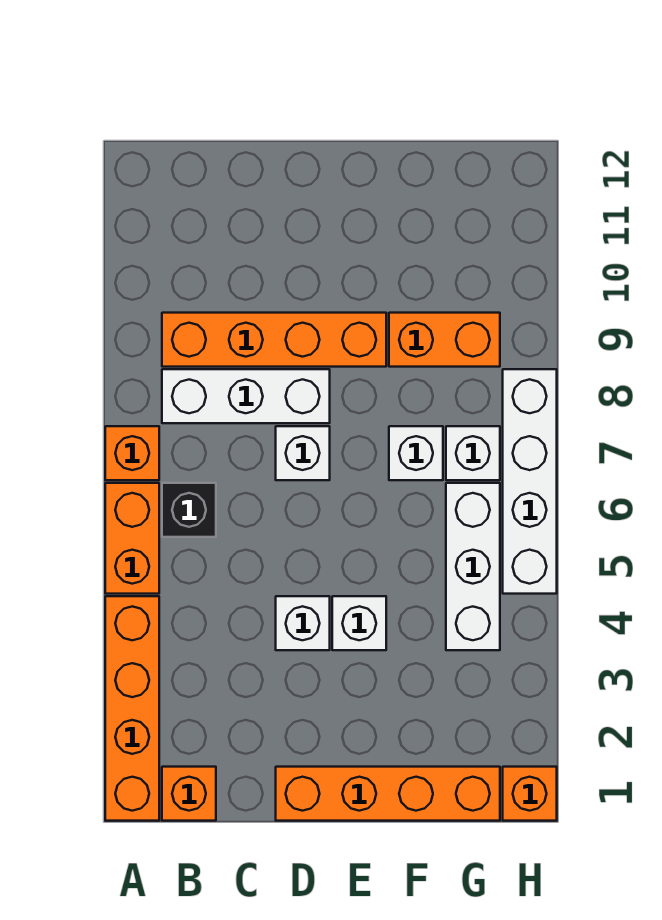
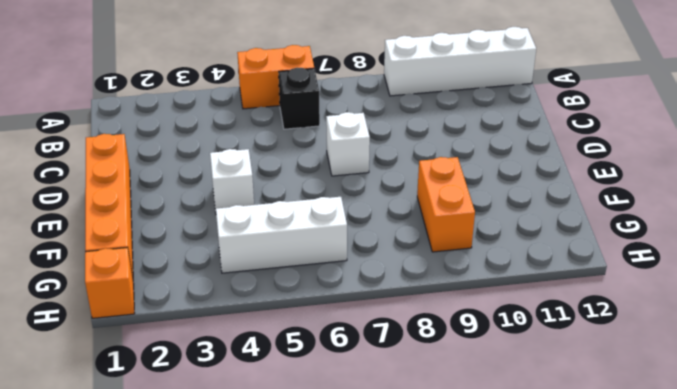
white 1x4 brick [384,27,536,96] -> white 1x4 brick moved to [503,369,557,594]
none -> orange 1x4 brick [105,596,159,821]
none -> orange 1x1 brick [105,426,159,480]
none -> orange 1x1 brick [162,767,216,821]

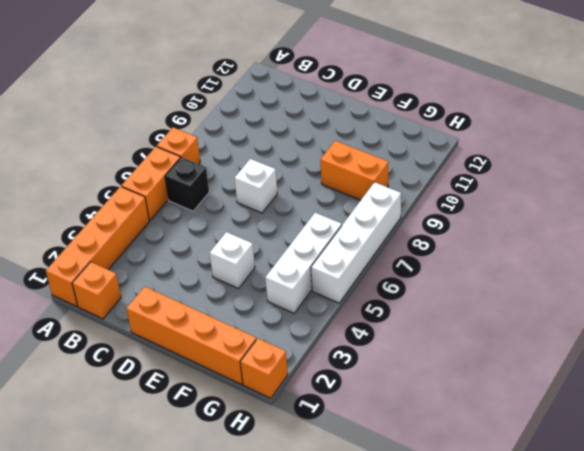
none -> white 1x3 brick [162,369,330,423]
none -> orange 1x4 brick [162,313,386,367]
none -> white 1x1 brick [276,596,330,650]

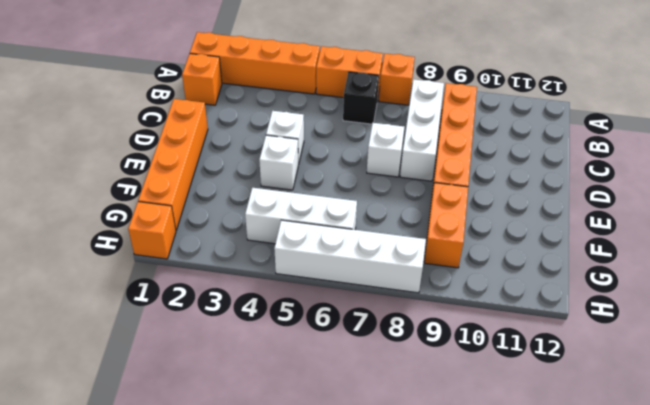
none -> white 1x1 brick [389,426,443,480]
none -> white 1x1 brick [446,426,500,480]

